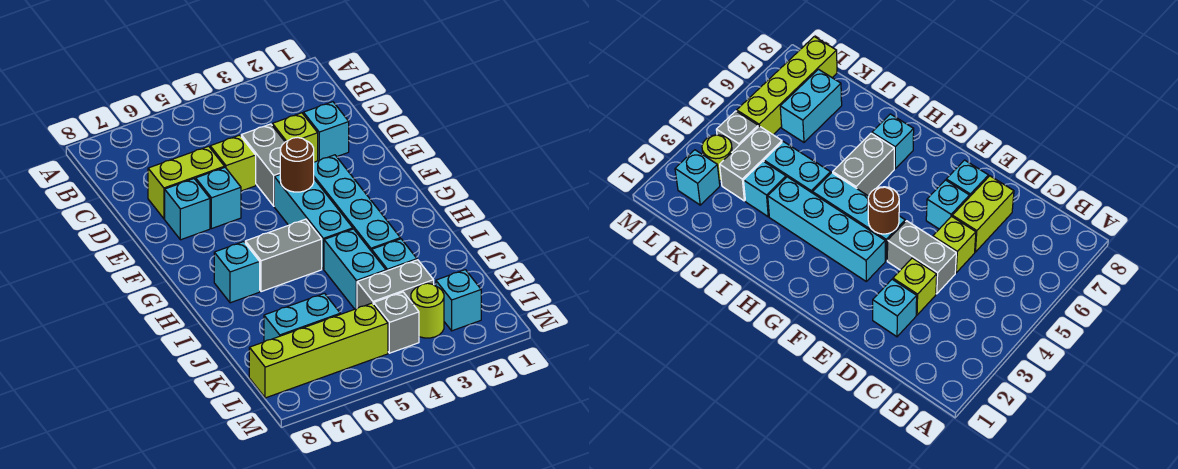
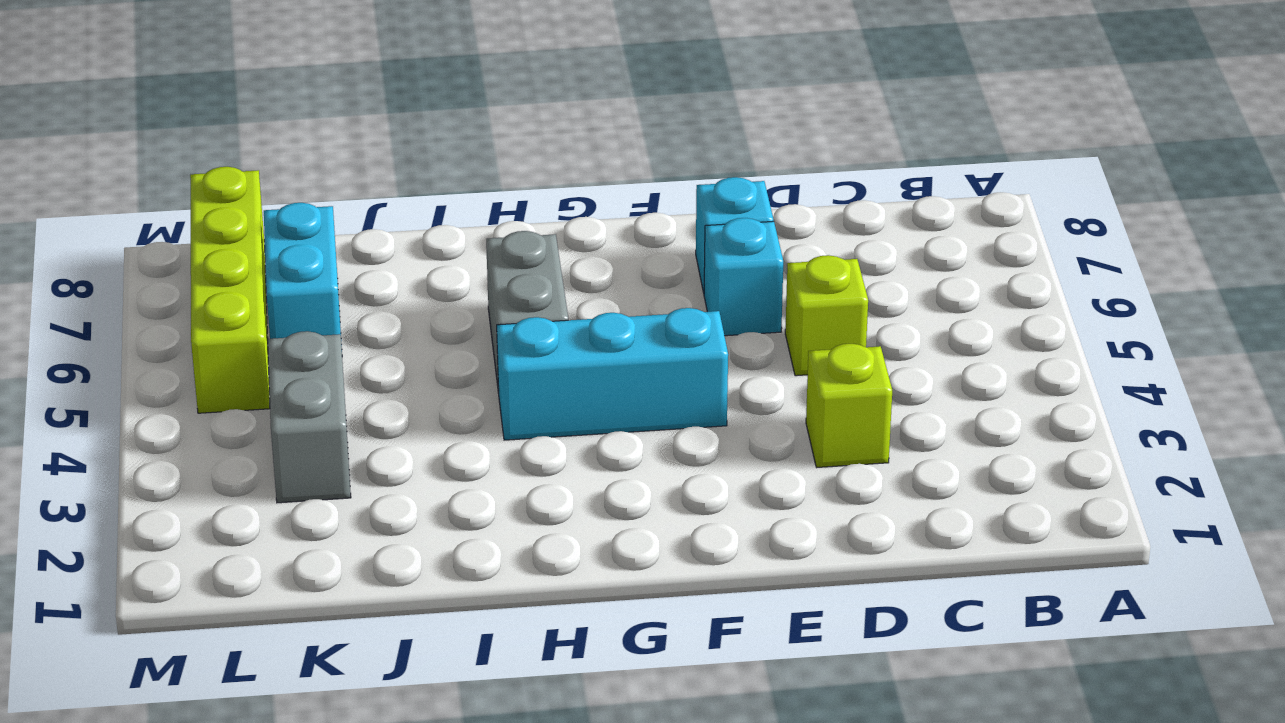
none -> cyan 1x1 brick [303,102,349,161]
none -> grey 1x2 brick [241,124,285,206]
none -> lime 1x2 brick [148,146,225,219]

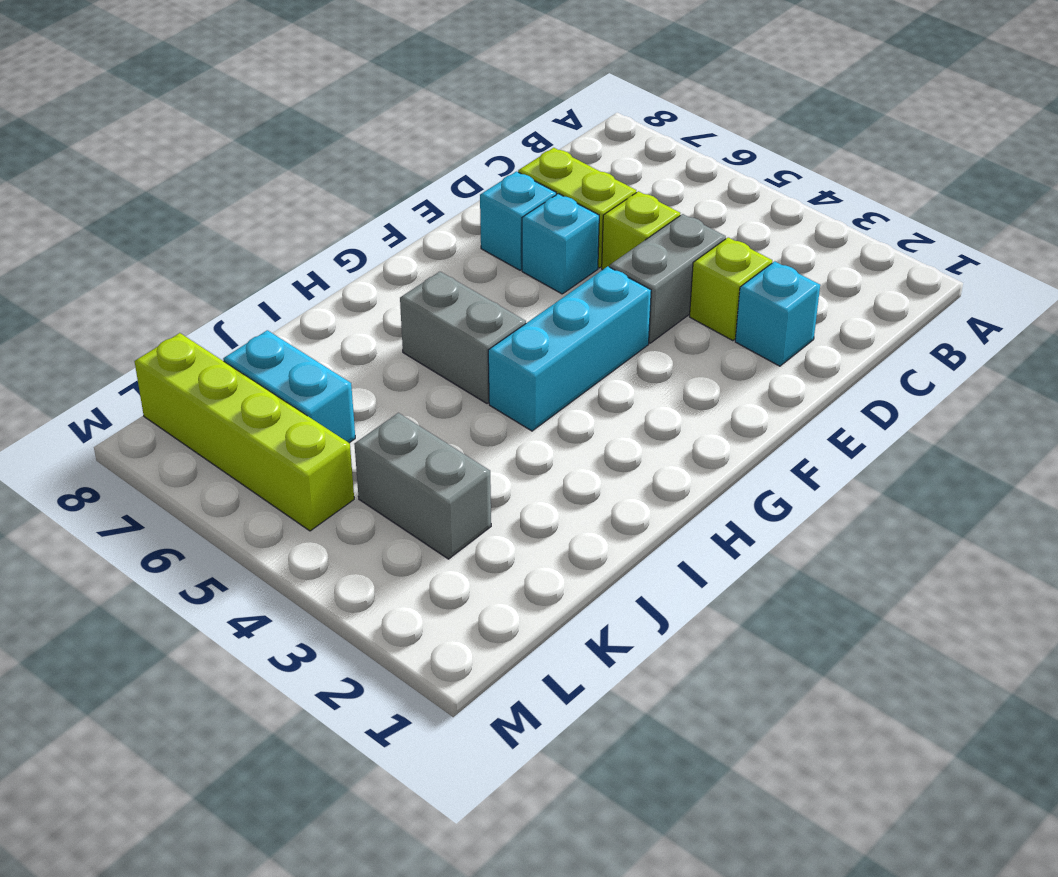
none -> cyan 1x4 brick [314,155,400,251]
none -> cyan 1x1 brick [214,242,260,303]
none -> cyan 1x2 brick [324,229,386,309]

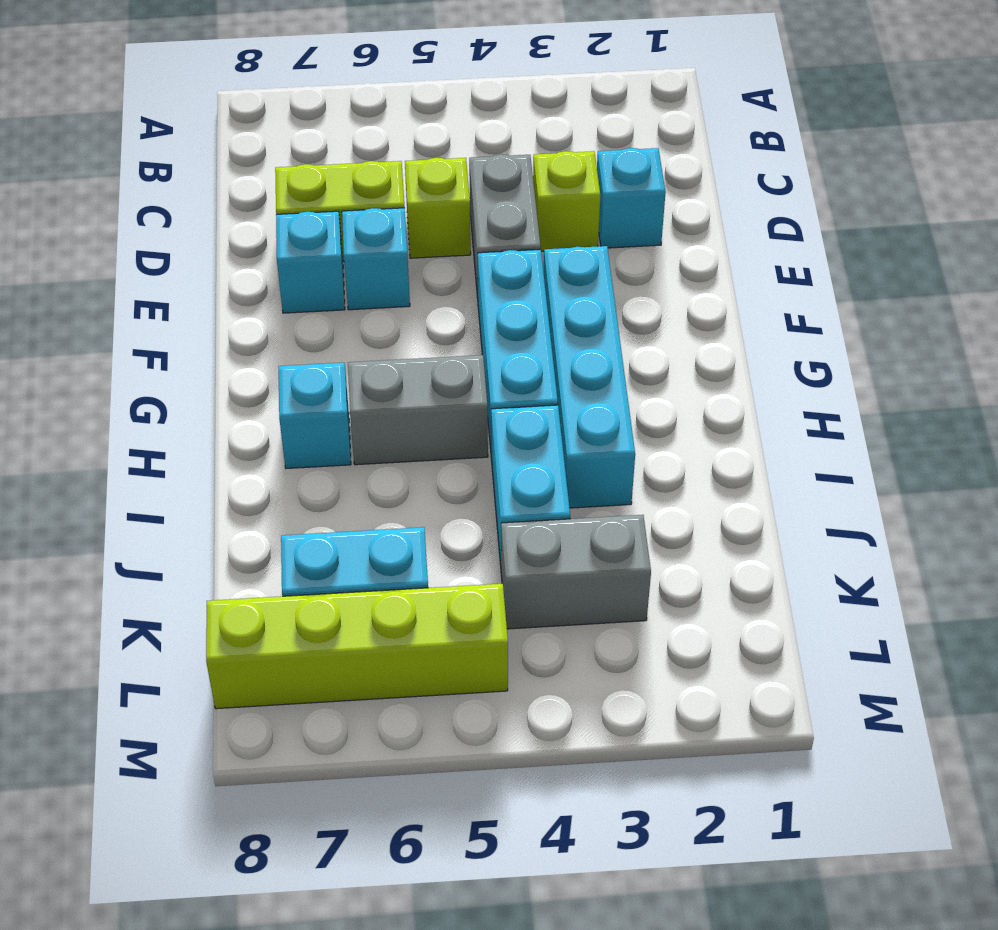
none -> cyan 1x1 brick [372,239,417,271]
none -> cyan 1x1 brick [436,270,481,331]
none -> lime 1x1 round brick [411,283,444,338]

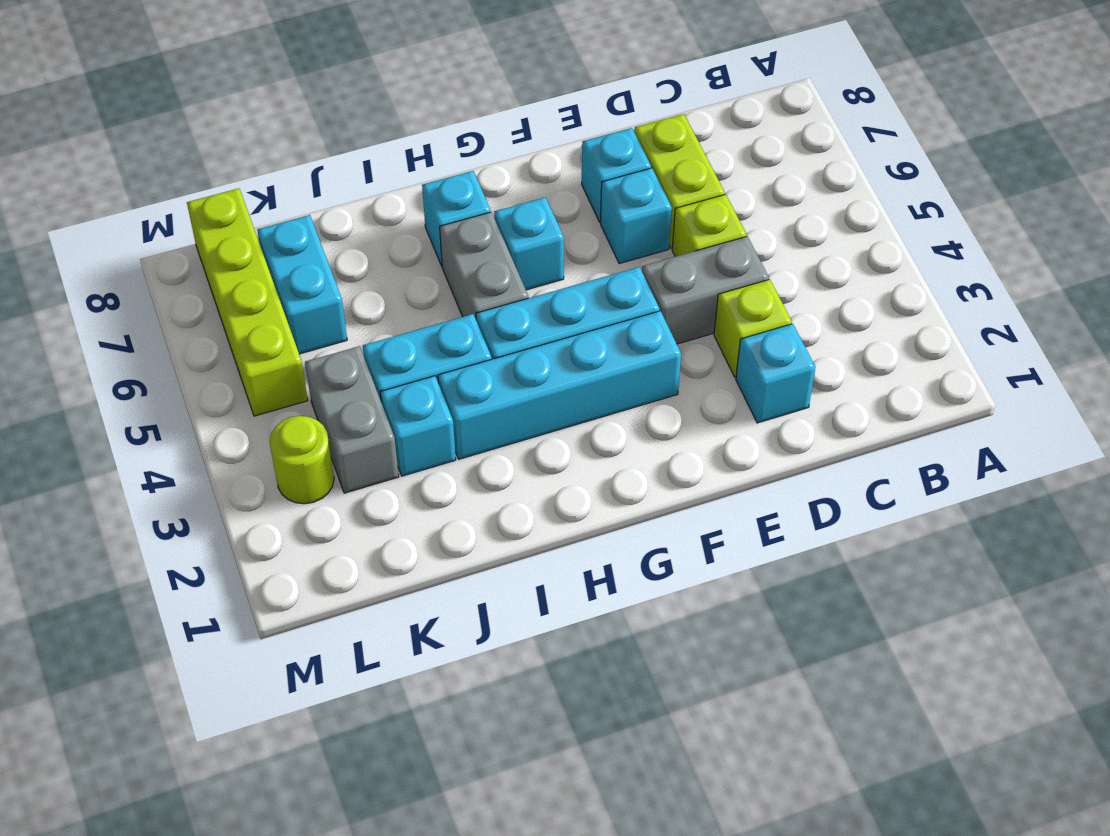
cyan 1x1 brick [494,197,564,290] -> cyan 1x1 brick moved to [436,270,481,331]
none -> grey 1x1 brick [374,292,419,353]
none -> brown 1x1 round brick [280,137,314,192]

